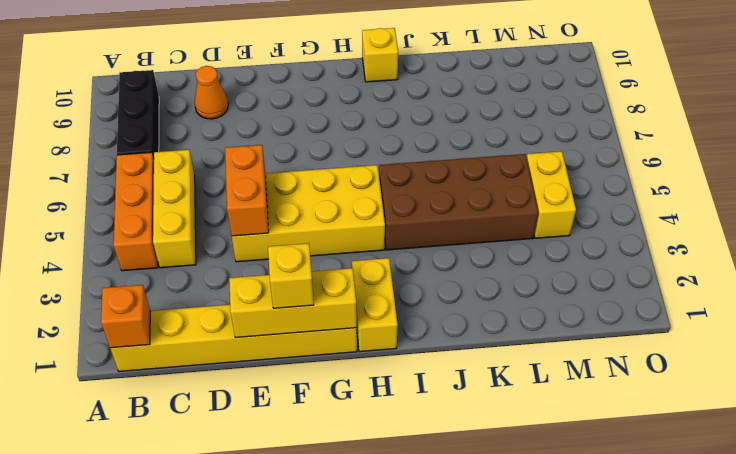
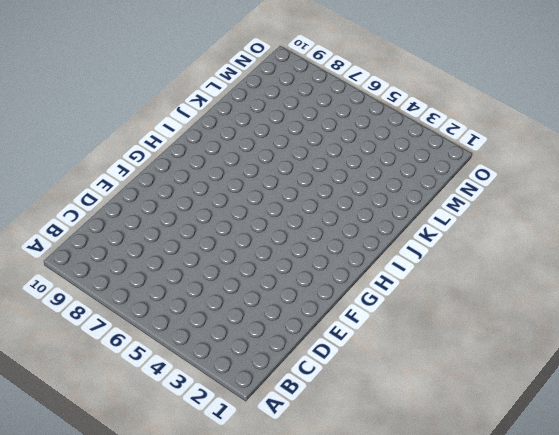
none -> yellow 1x6 brick [110,305,357,371]
none -> orange 1x3 brick [114,152,158,271]
none -> black 1x3 brick [117,70,159,157]

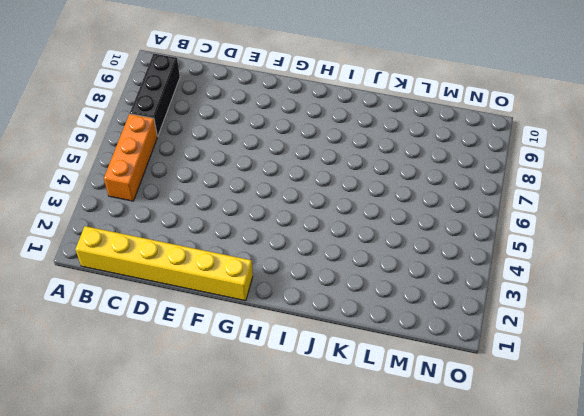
none -> yellow 1x3 brick [153,150,196,268]
none -> orange 1x1 cone [195,66,228,119]
none -> yellow 2x4 brick [232,165,385,262]

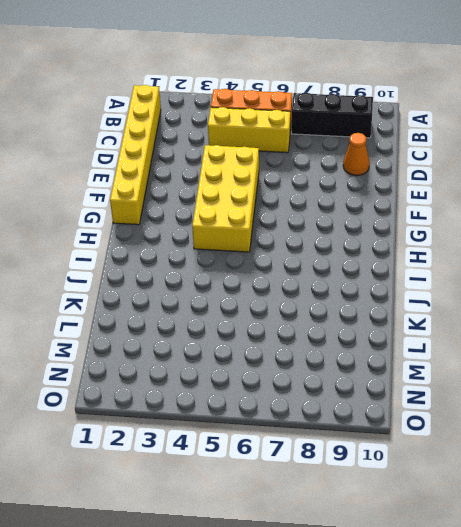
none -> yellow 1x2 brick [352,258,398,352]
none -> brown 2x4 brick [379,154,538,250]
none -> yellow 1x1 brick [362,28,398,82]

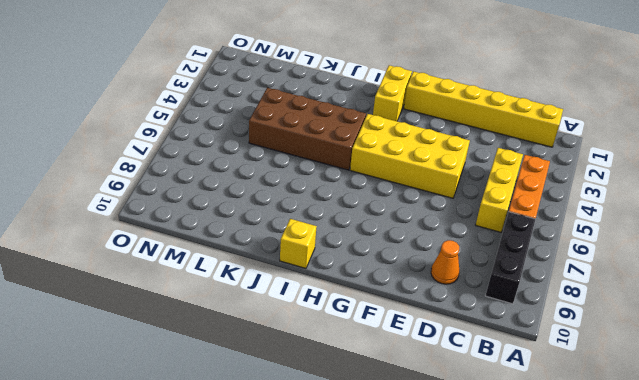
none -> yellow 1x2 brick [527,151,576,238]
none -> orange 1x1 brick [101,285,150,348]
none -> yellow 1x3 brick [229,268,357,338]

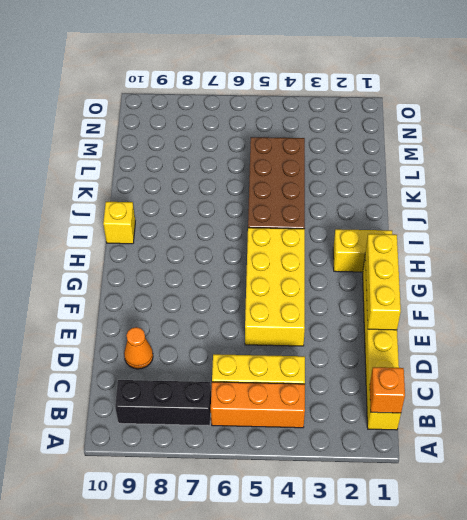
none -> yellow 1x2 brick [527,151,576,238]
none -> orange 1x2 brick [225,145,269,236]
none -> yellow 1x1 brick [268,243,314,308]

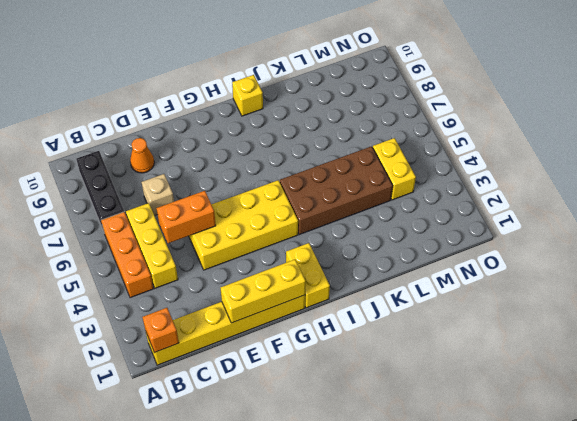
orange 1x2 brick [156,191,216,243] -> orange 1x2 brick turned to [225,145,269,236]
tan 1x1 brick [141,174,174,216] -> none
none -> yellow 1x1 brick [268,243,314,308]

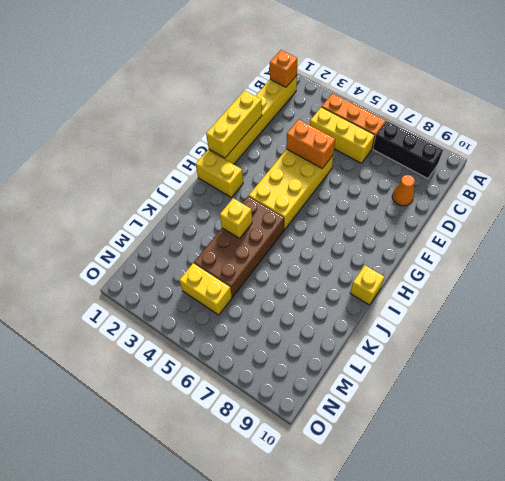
yellow 1x1 brick [220,198,252,238] -> yellow 1x1 brick moved to [268,243,314,308]

